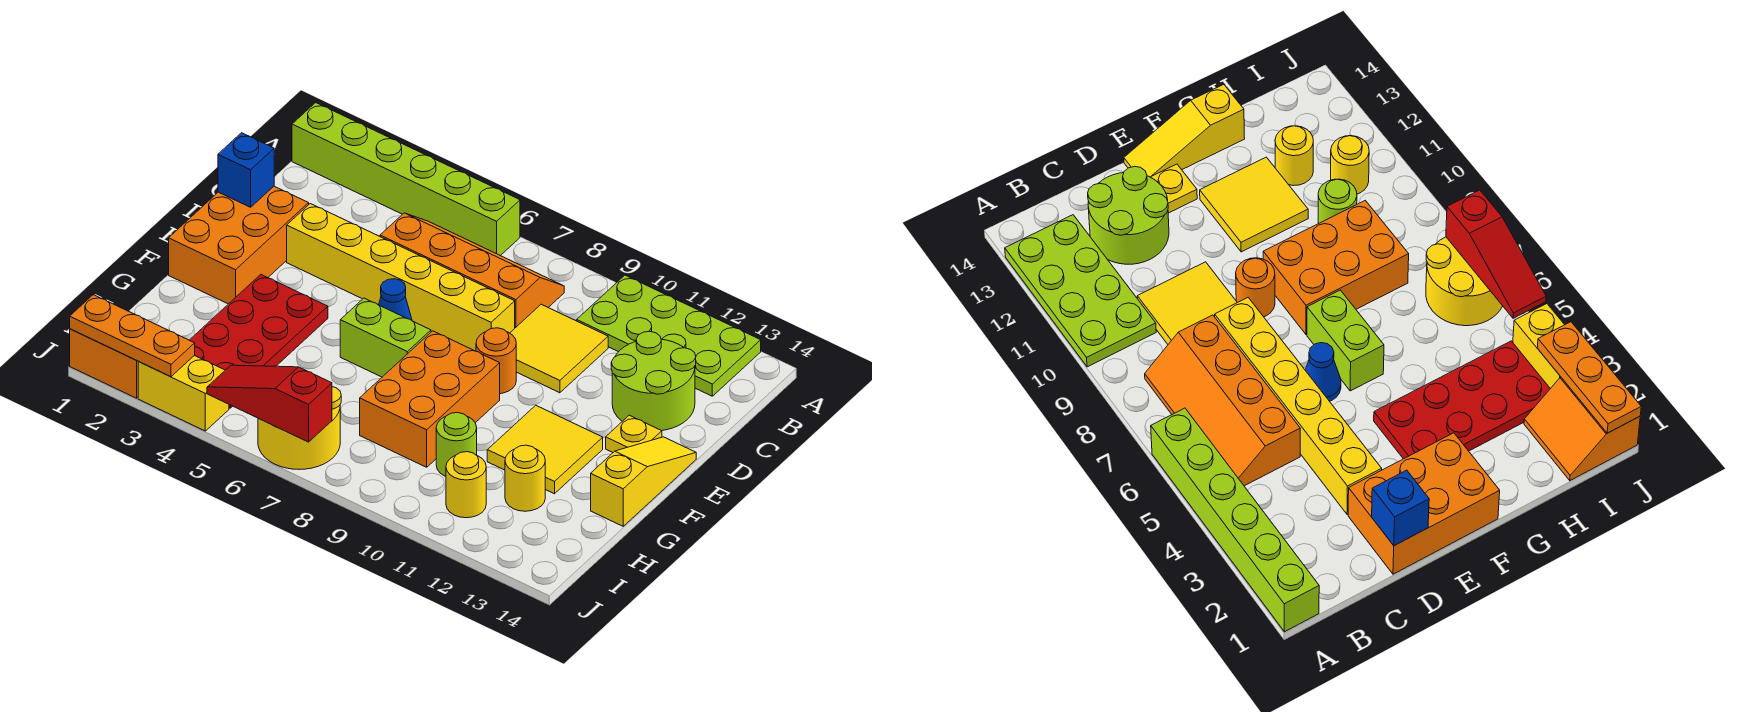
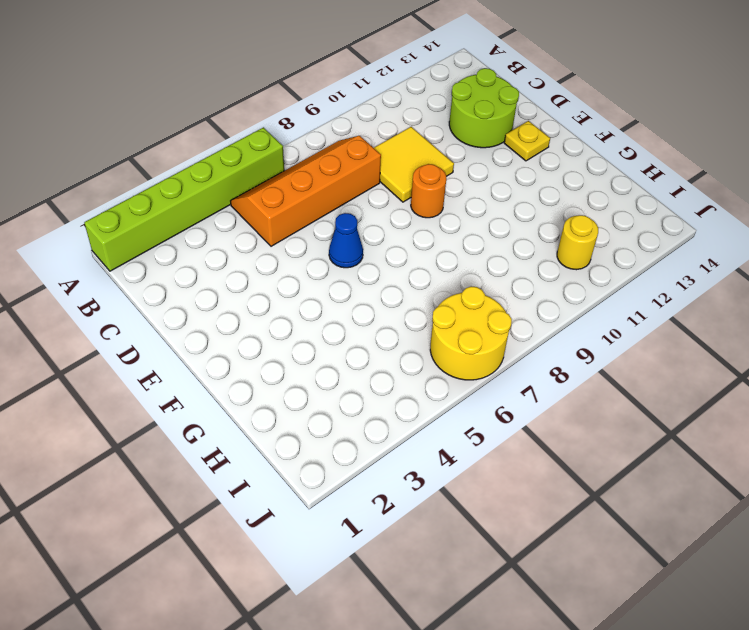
none -> lime 2x4 plate [577,275,761,396]
none -> orange 2x3 brick [169,186,309,304]
none -> yellow 1x6 brick [287,204,515,351]

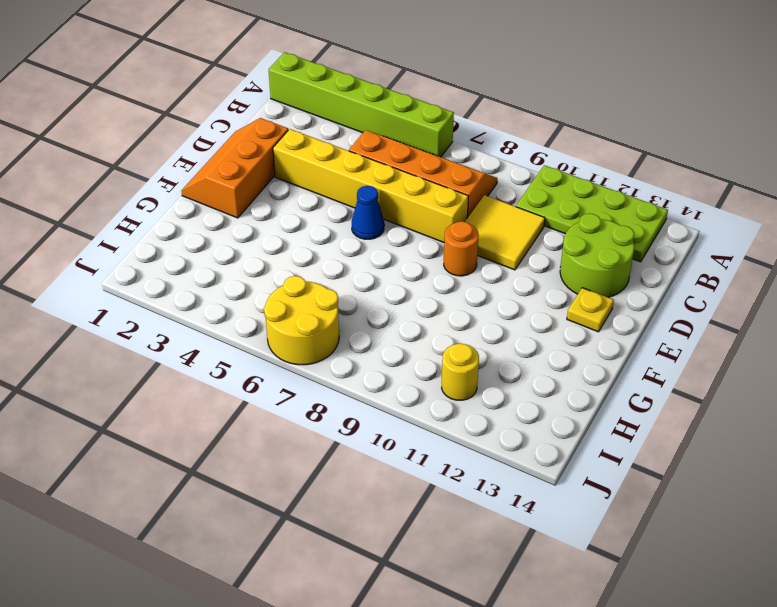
orange 2x3 slope [181,118,288,218] -> orange 2x3 brick [169,186,309,304]
none -> yellow 1x3 slope [591,437,696,526]
none -> red 2x4 plate [190,275,328,408]
none -> lime 1x2 brick [340,298,431,377]

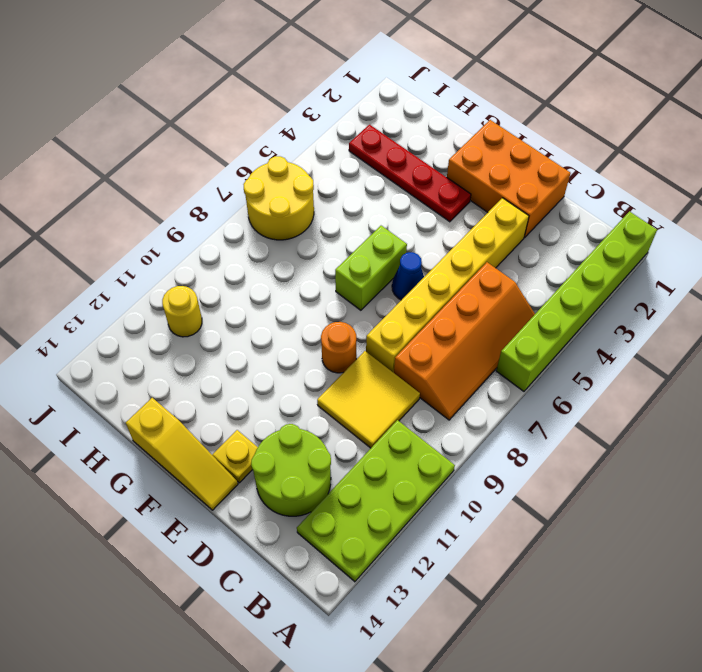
red 1x4 plate [349,125,471,222] -> red 2x4 plate [190,275,328,408]
none -> orange 2x3 brick [360,331,500,467]
none -> yellow 2x2 tile [487,405,603,494]
none -> lime 1x1 round brick [436,413,477,476]

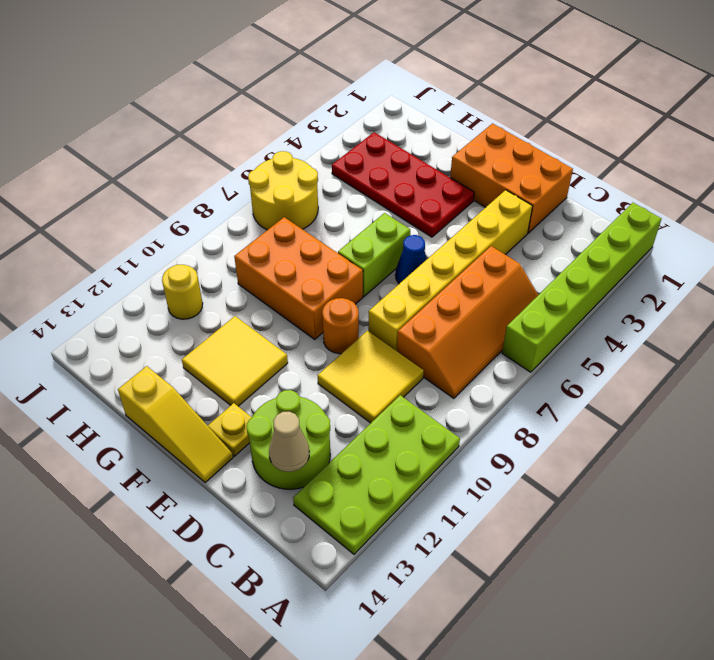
tan 1x1 cone [269,411,309,472] -> none
none -> lime 1x1 round brick [436,413,477,476]
none -> yellow 1x1 round brick [505,445,545,511]
none -> orange 2x2 slope [70,329,139,398]

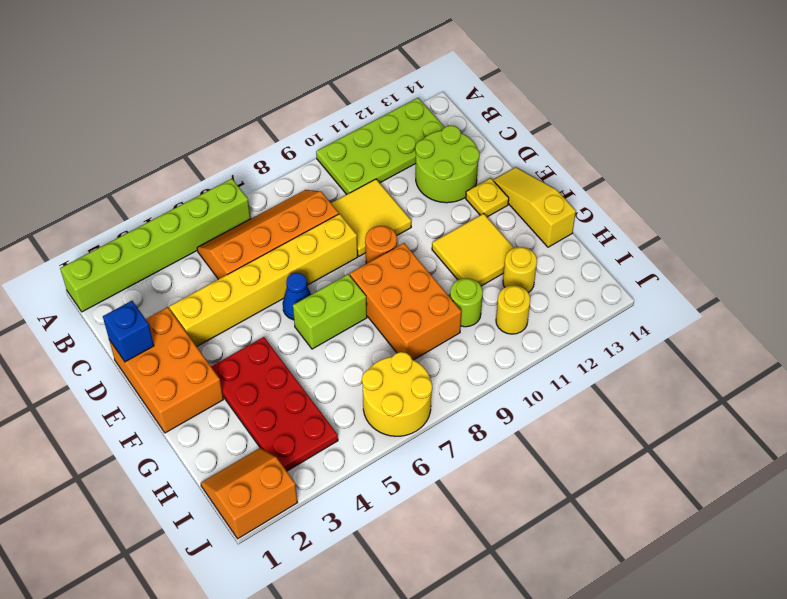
none -> yellow 1x2 brick [138,355,229,431]
none -> orange 1x3 plate [70,295,195,377]
none -> red 1x3 slope [207,365,332,442]

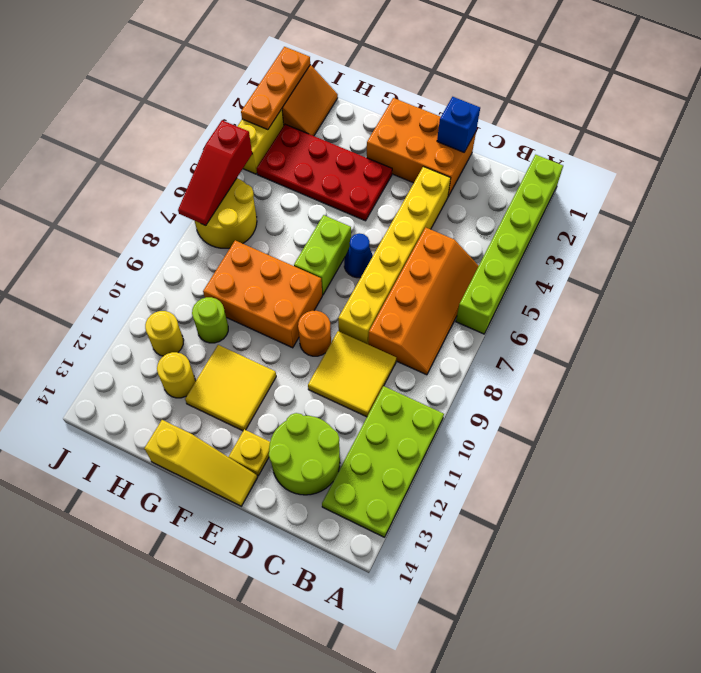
red 1x3 slope [178,120,252,225] -> red 1x3 slope turned to [207,365,332,442]

